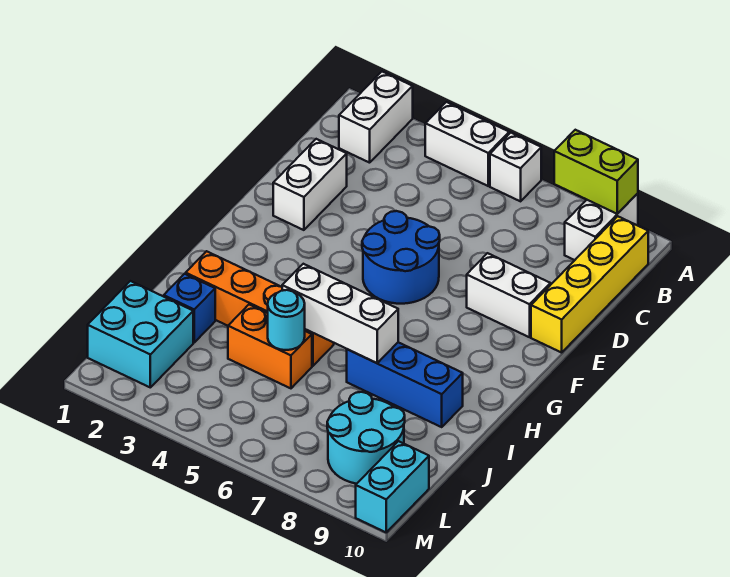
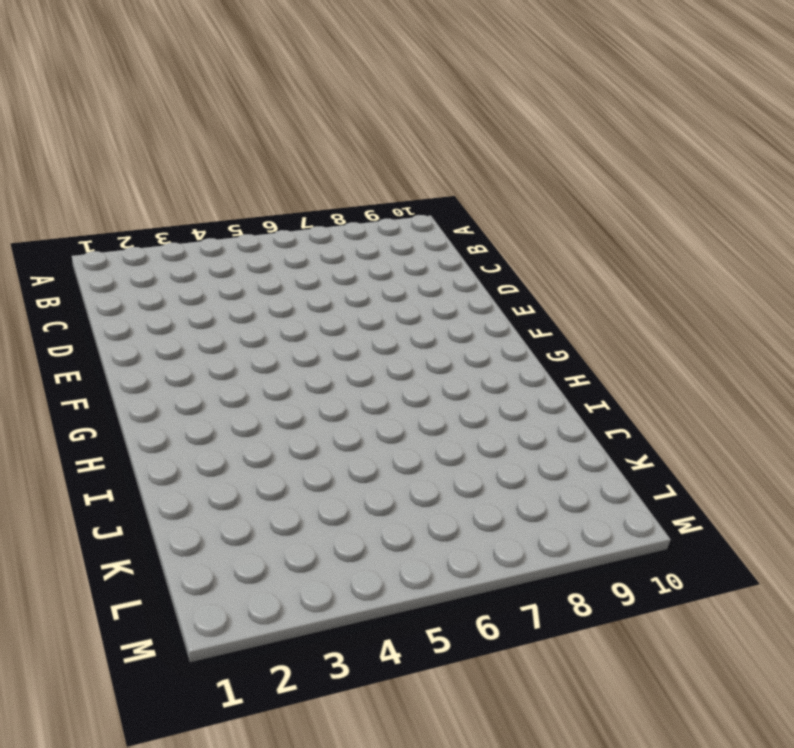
none -> white 1x2 brick [339,72,413,163]
none -> white 1x2 brick [425,102,509,186]
none -> white 1x1 brick [490,133,541,201]

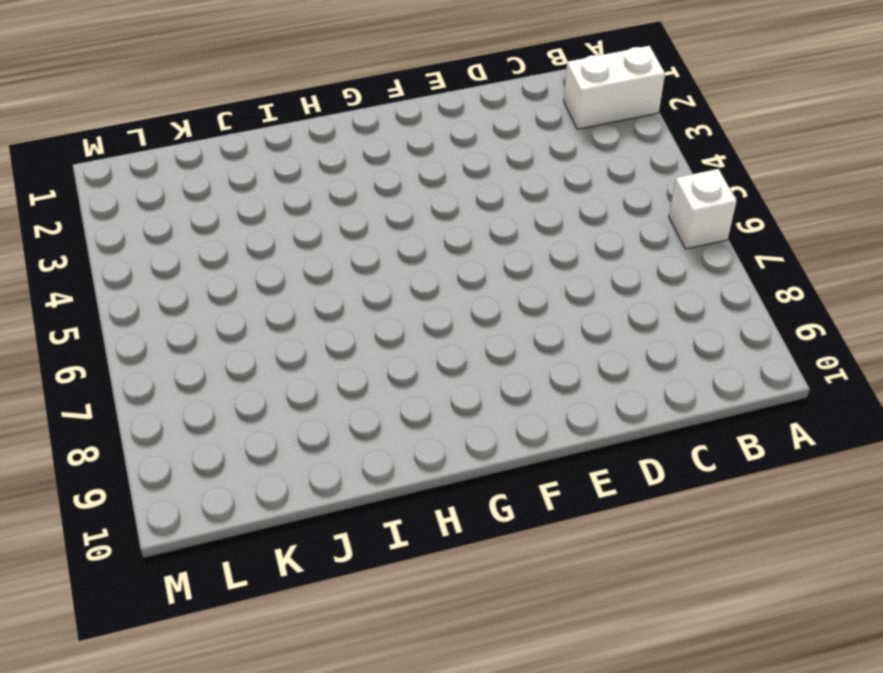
none -> white 1x2 brick [425,102,509,186]
none -> white 1x2 brick [565,193,638,260]
none -> yellow 1x4 brick [531,216,648,353]

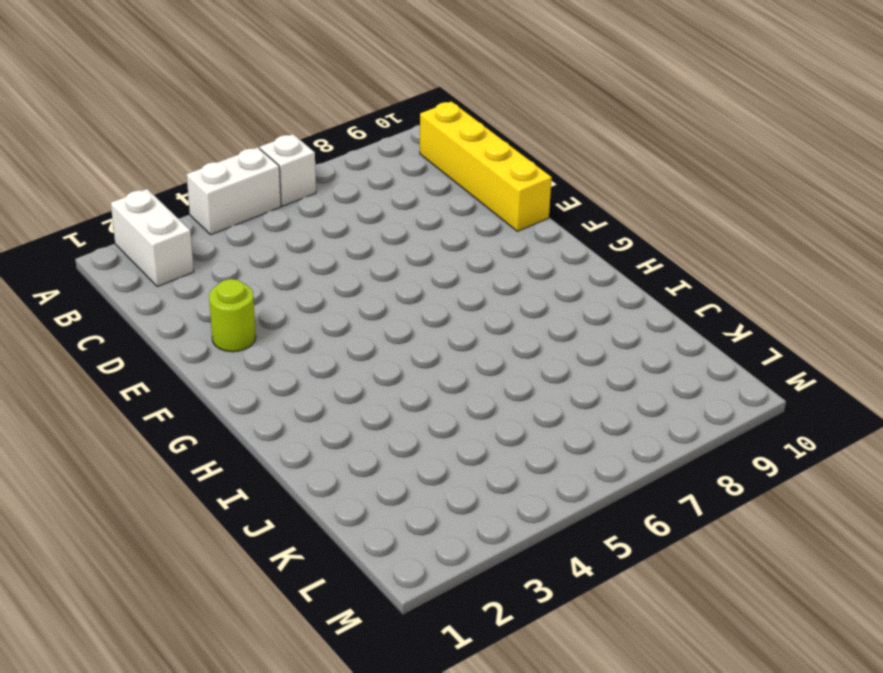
lime 1x1 round brick [209,279,256,352] -> white 1x2 brick [273,139,347,230]
none -> white 1x2 brick [565,193,638,260]
none -> blue 2x2 round brick [362,211,440,304]
none -> white 1x2 brick [467,253,550,337]

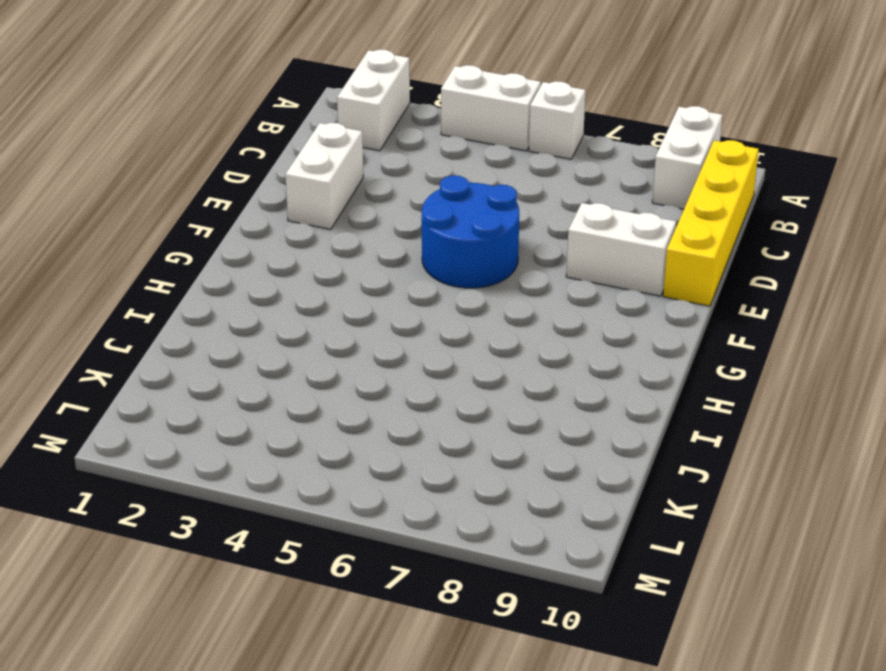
none -> orange 1x4 brick [186,251,334,366]
none -> blue 1x3 brick [347,342,463,427]
none -> blue 1x1 brick [164,274,215,342]

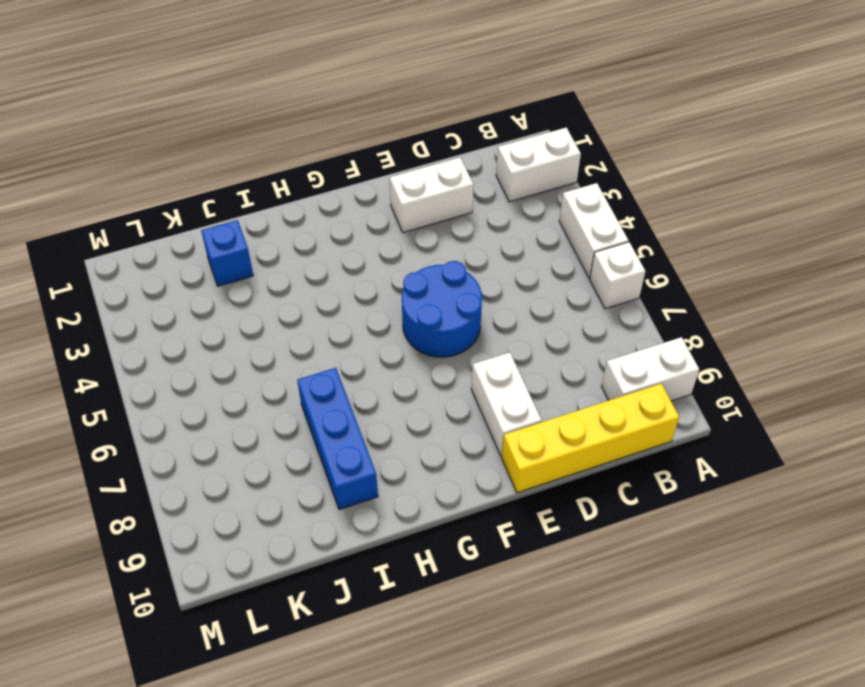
none -> orange 1x4 brick [186,251,334,366]
none -> orange 1x2 brick [228,305,312,388]
none -> cyan 2x2 brick [88,281,193,387]

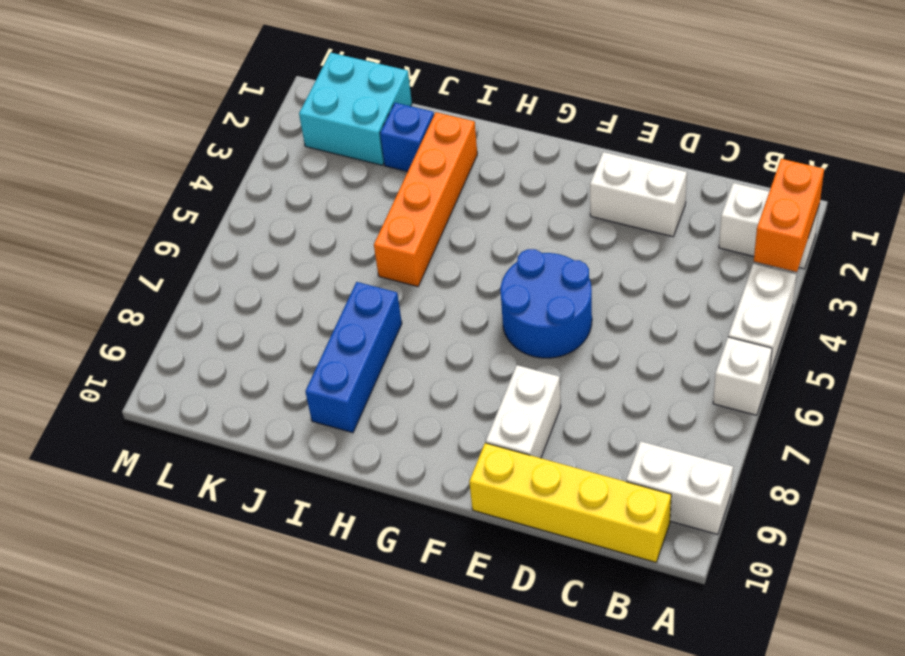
orange 1x2 brick [754,159,824,272] -> orange 1x2 brick moved to [228,305,312,388]
none -> cyan 2x2 round brick [327,392,405,484]
none -> cyan 1x2 brick [356,441,429,532]
none -> lime 1x2 brick [554,130,638,214]

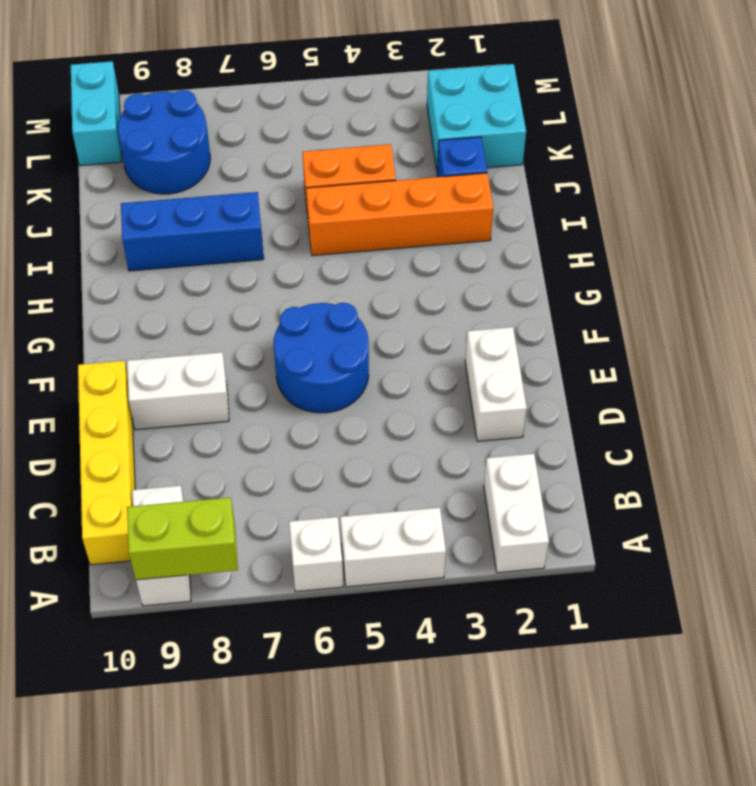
blue 2x2 round brick [118,90,210,194] -> cyan 2x2 round brick [327,392,405,484]
none -> white 1x3 brick [282,264,398,363]
none -> cyan 1x1 round brick [268,290,305,350]

